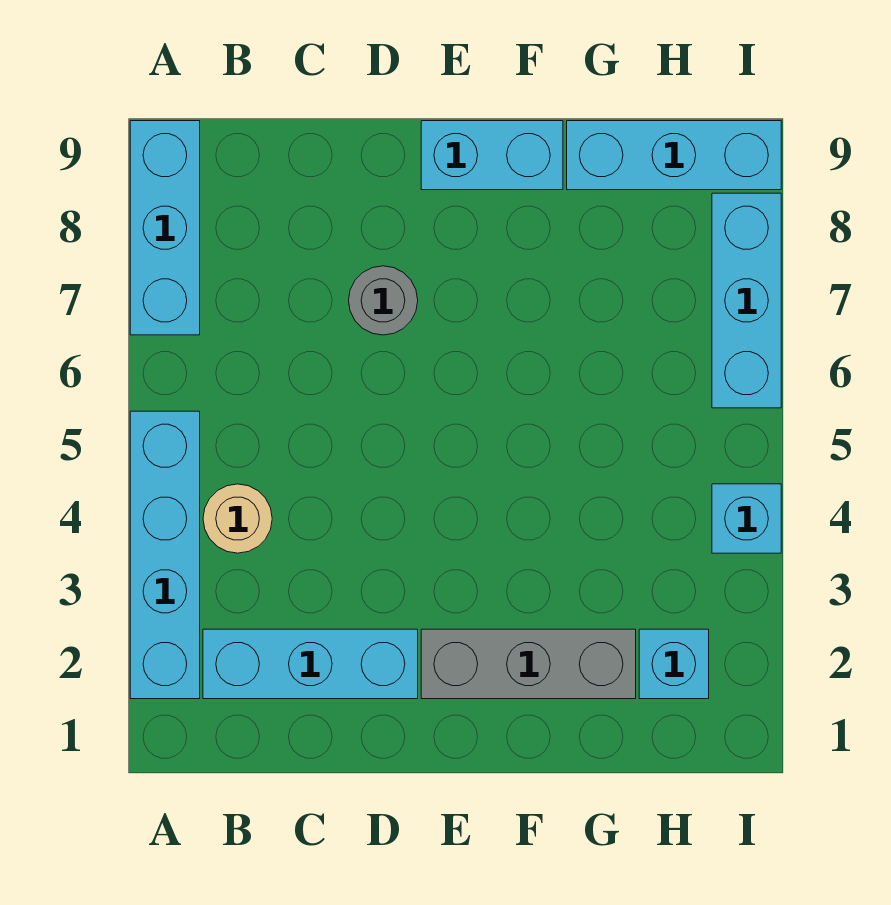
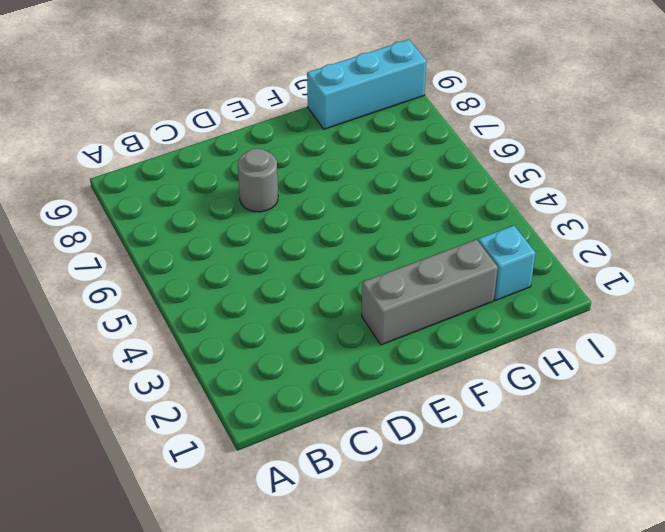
none -> cyan 1x4 brick [130,411,200,699]
none -> cyan 1x3 brick [130,121,200,335]

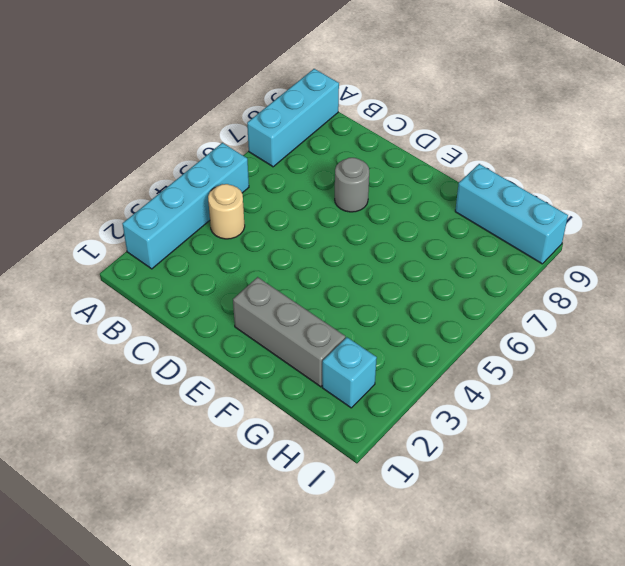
none -> cyan 1x3 brick [203,629,418,699]
none -> cyan 1x2 brick [421,121,563,190]

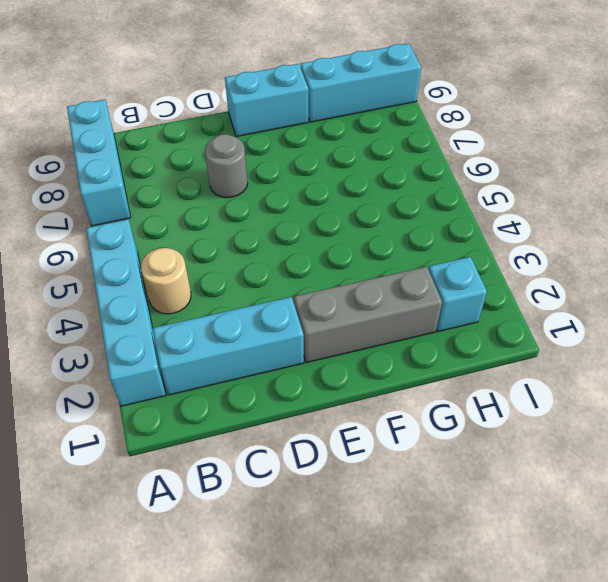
none -> cyan 1x1 brick [712,484,781,553]
none -> cyan 1x3 brick [712,193,781,408]

